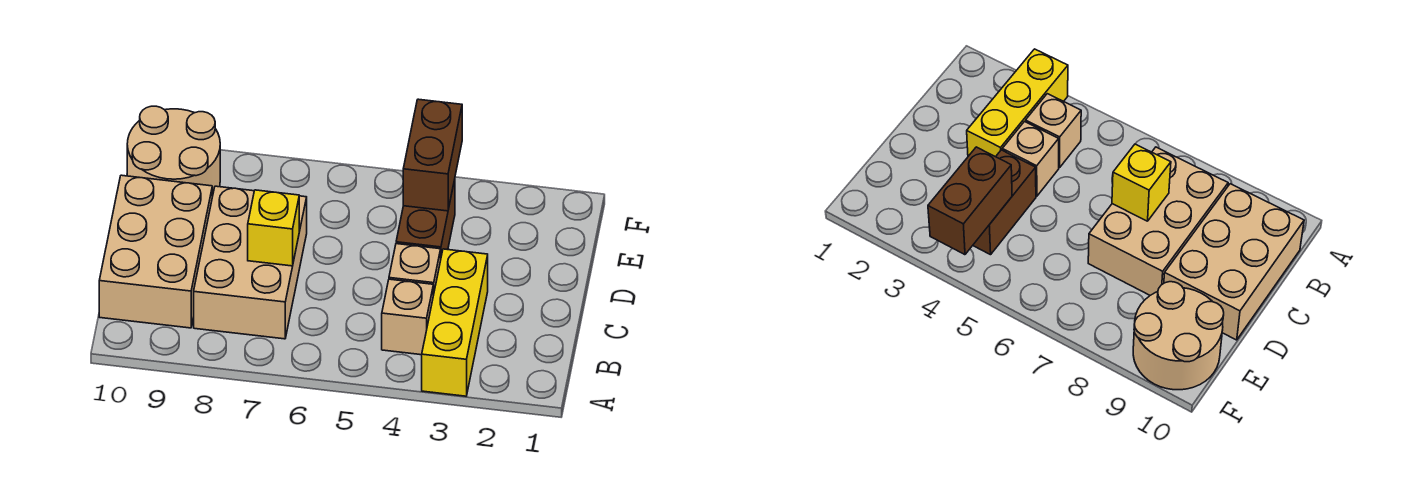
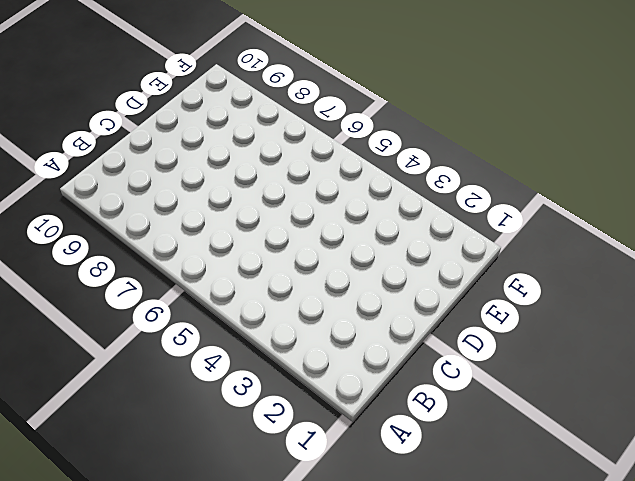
none -> yellow 1x3 brick [422,249,488,396]
none -> tan 1x1 brick [382,279,433,355]

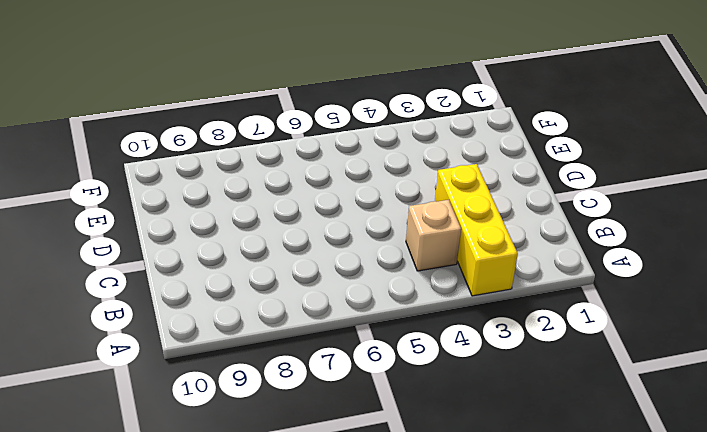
none -> tan 2x3 brick [194,186,307,339]
none -> tan 2x3 brick [99,175,212,328]

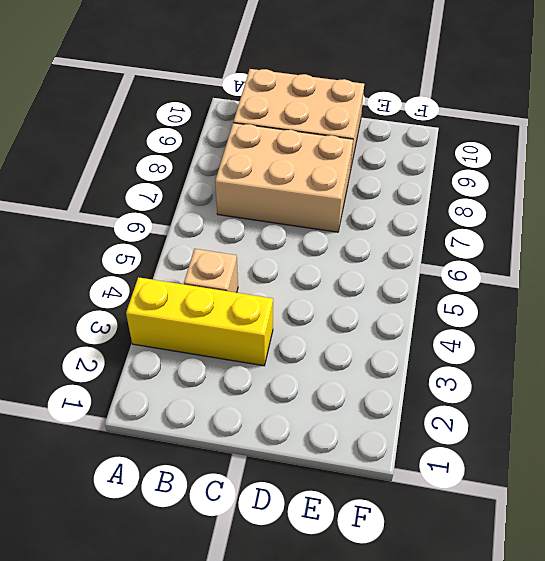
none -> tan 1x1 brick [389,244,441,295]
none -> brown 1x2 brick [396,180,455,256]

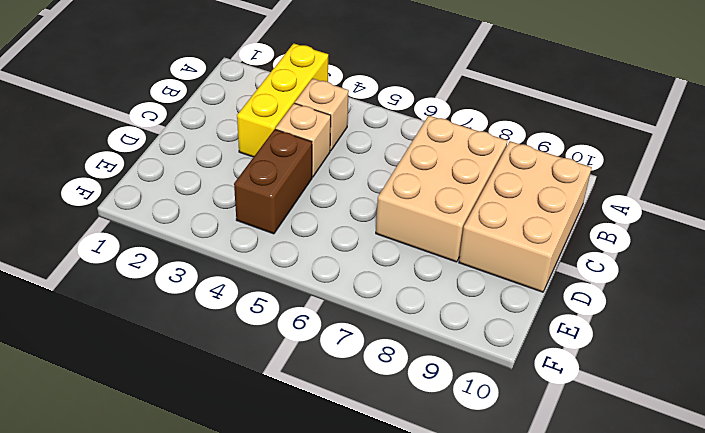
none -> tan 2x2 round brick [127,106,220,197]
none -> yellow 1x1 brick [248,190,299,266]

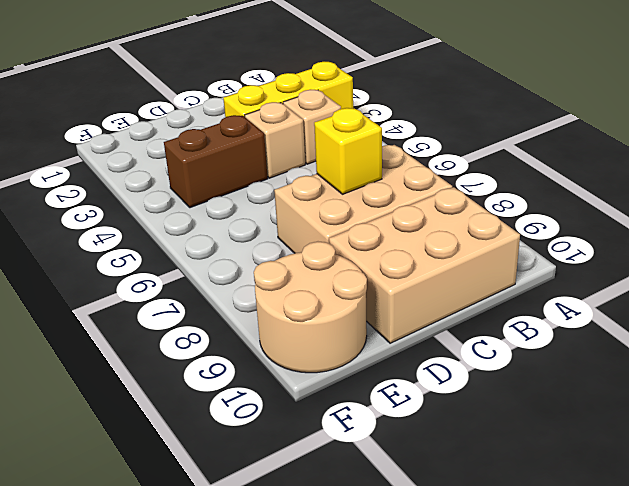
none -> brown 1x2 brick [403,99,462,211]

